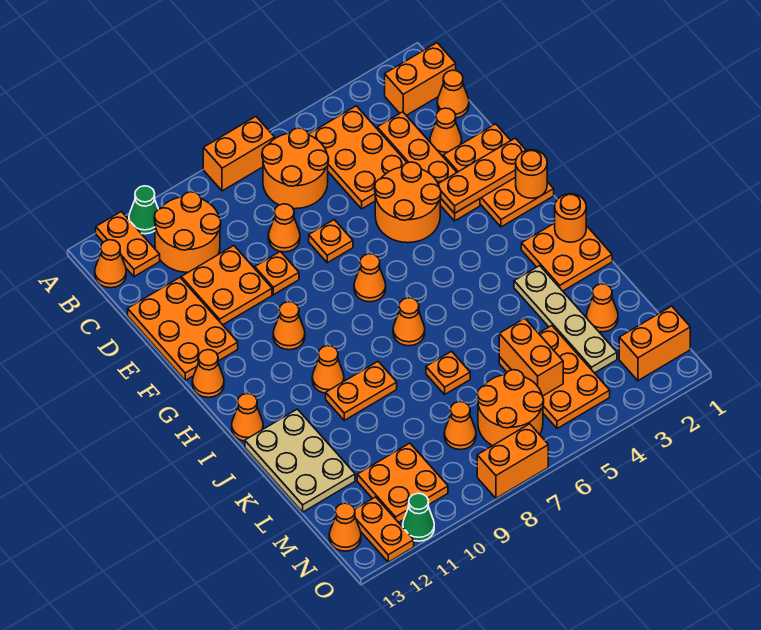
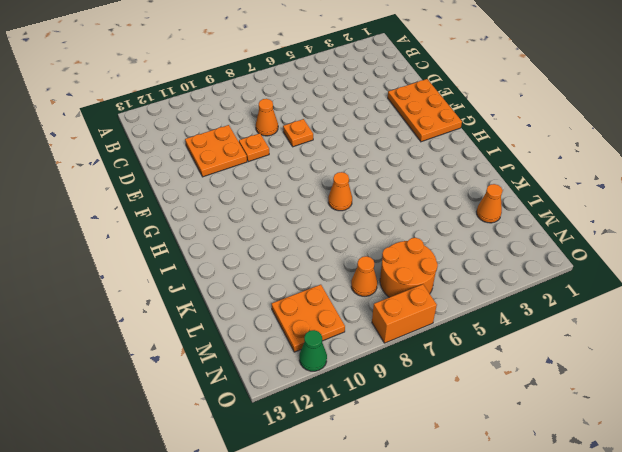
none -> orange 1x2 brick [203,117,275,191]
none -> green 1x1 cone [129,186,158,234]
none -> orange 1x2 plate [96,212,160,277]
none -> orange 1x2 brick [385,43,456,115]

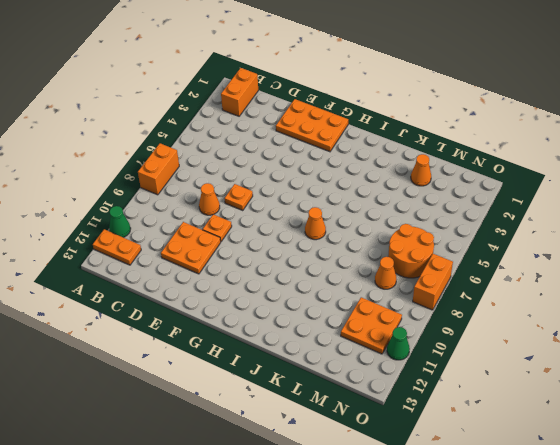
none -> orange 2x3 plate [309,106,407,209]
none -> orange 2x2 round brick [262,128,329,209]
none -> orange 2x2 round brick [154,192,221,272]
none -> orange 1x1 cone [95,240,126,288]

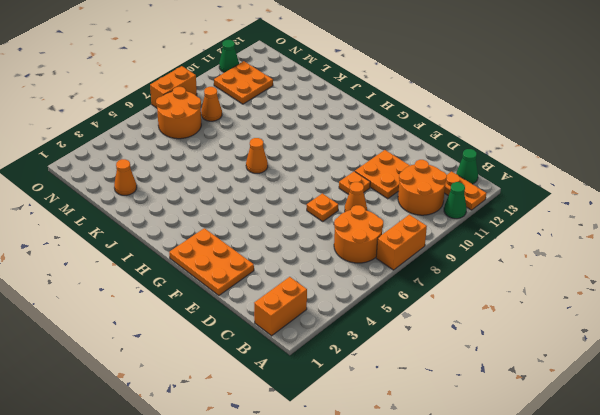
green 1x1 cone [456,149,478,184] -> orange 1x1 cone [95,240,126,288]
none -> orange 2x3 plate [309,106,407,209]
none -> orange 1x1 cone [437,70,469,118]
none -> orange 1x4 plate [377,112,480,221]
none -> orange 1x1 cone [430,108,462,156]

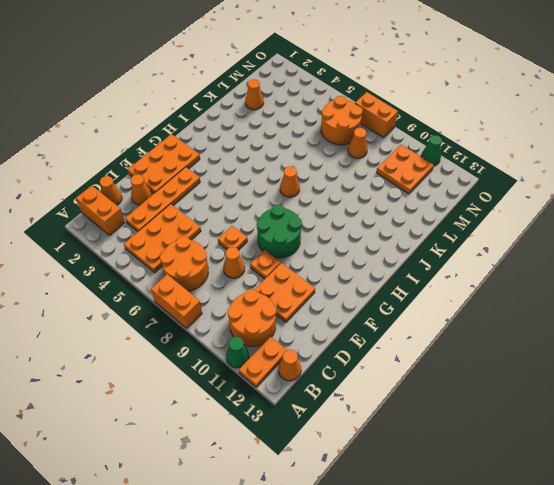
green 2x2 round brick [257,204,302,258] -> none
none -> orange 2x3 plate [128,278,238,380]
none -> orange 2x2 round brick [375,162,441,243]
none -> orange 1x1 cone [354,254,386,302]
none -> orange 1x1 cone [273,302,305,350]

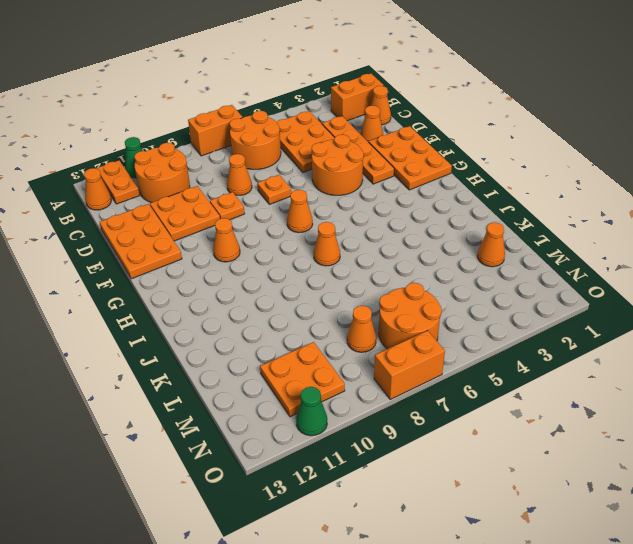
none -> orange 1x1 cone [192,350,224,398]
none -> orange 2x2 plate [521,223,612,291]
none -> orange 1x1 cone [312,346,344,393]
none -> orange 1x1 cone [232,394,263,441]

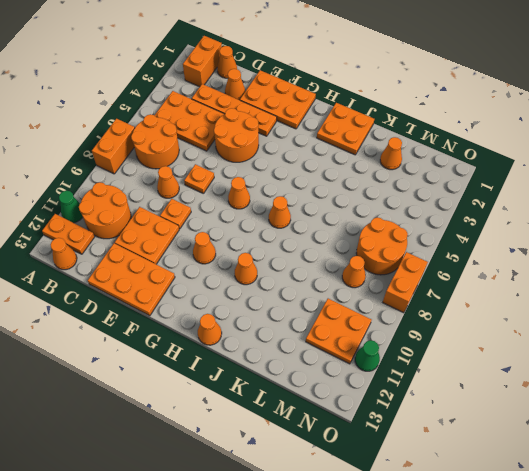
none -> orange 1x1 cone [192,350,224,398]
none -> tan 1x4 plate [514,266,617,373]
none -> orange 1x2 plate [326,362,397,420]
none -> tan 2x3 plate [245,409,355,512]

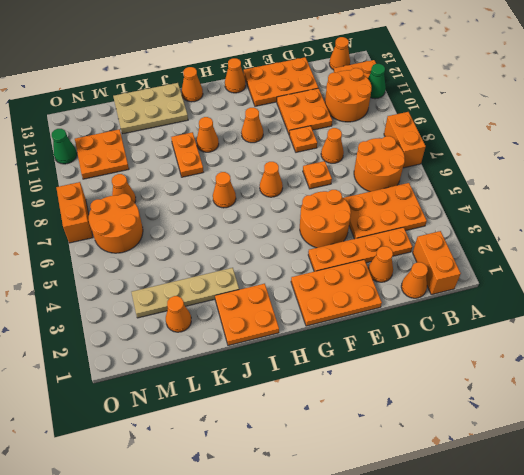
none -> orange 1x1 plate [426,351,470,394]
none -> orange 2x3 plate [499,326,610,429]
none -> orange 1x2 brick [619,306,690,381]
none -> orange 1x2 plate [355,497,414,562]

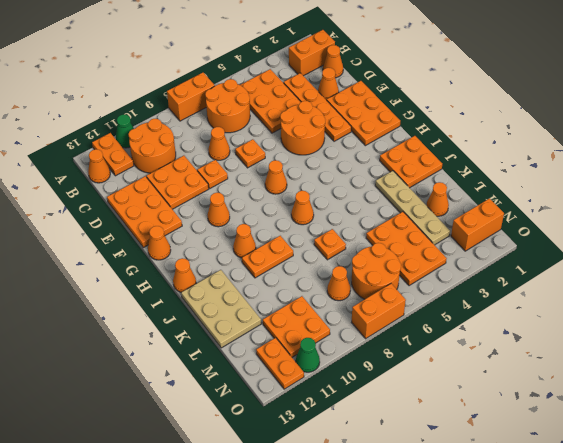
none -> orange 1x1 cone [329,503,361,551]
none -> orange 1x3 plate [438,138,526,213]
none -> orange 1x1 round brick [516,150,547,198]
none -> orange 1x1 round brick [555,194,586,242]

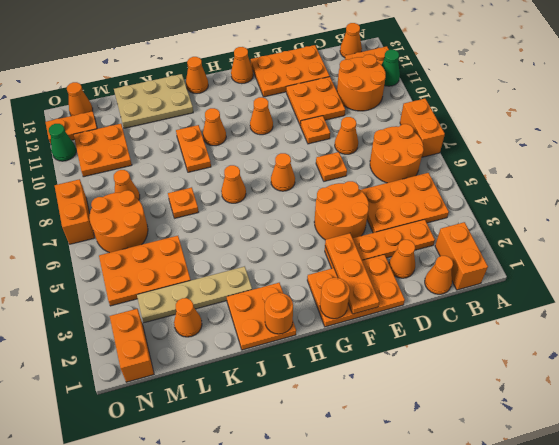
none -> orange 1x2 brick [499,318,563,396]

